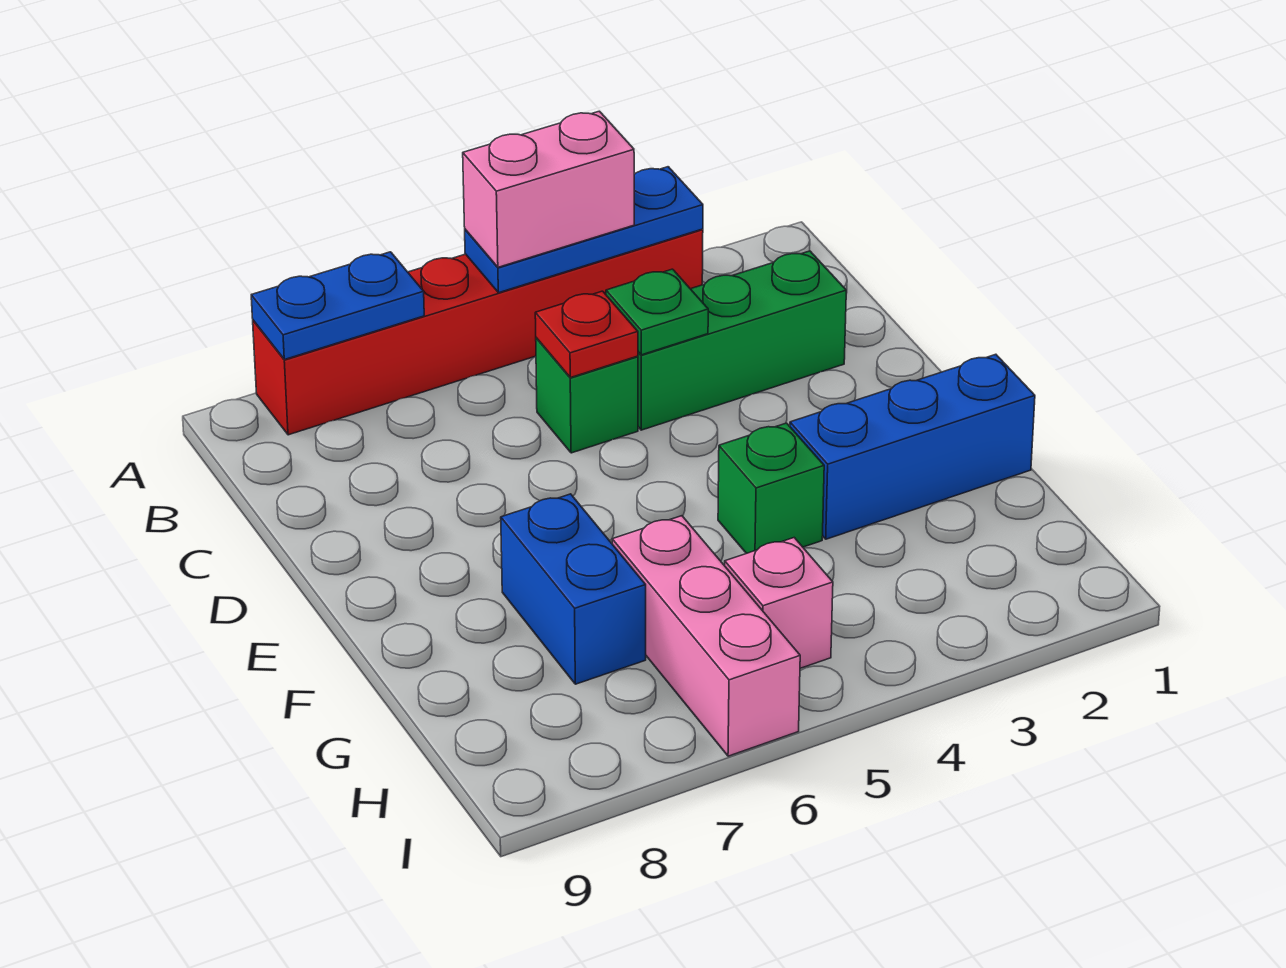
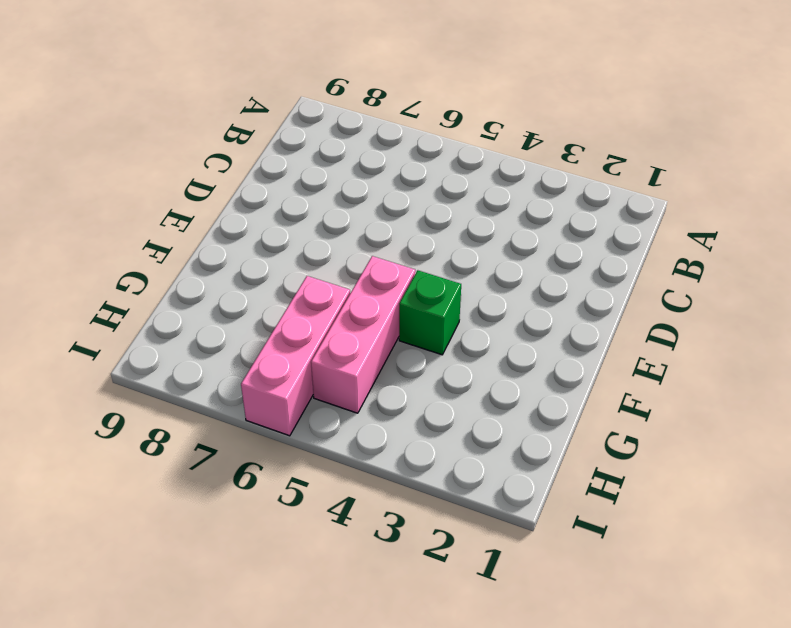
pink 1x3 brick [311,256,415,413] -> pink 1x1 brick [725,538,833,668]
none -> red 1x6 brick [253,229,703,435]
none -> green 1x3 brick [638,251,846,430]
none -> green 1x1 brick [536,338,638,453]

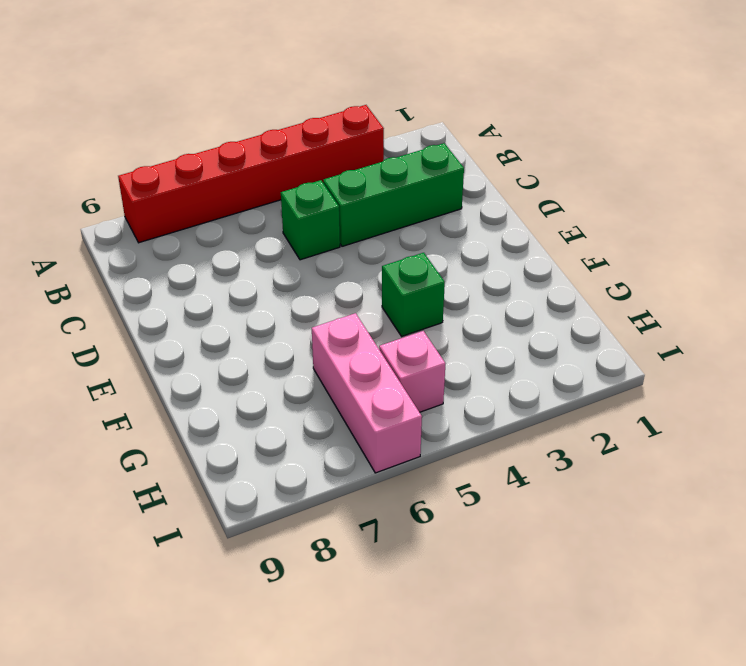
none -> blue 1x3 brick [790,354,1035,539]
none -> blue 1x2 brick [501,494,646,684]
none -> blue 1x3 plate [465,167,703,293]

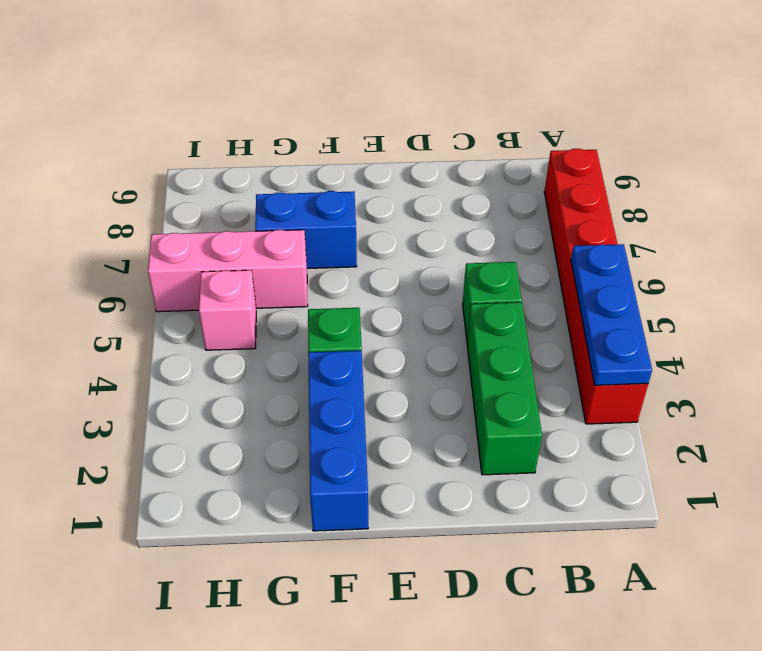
none -> blue 1x2 plate [251,252,424,360]
none -> green 1x1 plate [606,269,708,355]
none -> red 1x1 plate [535,291,638,378]

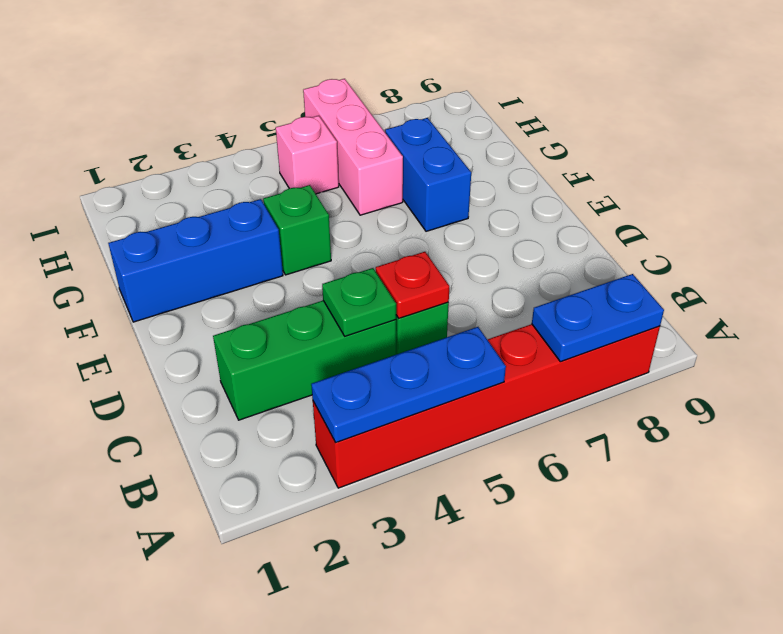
none -> pink 1x2 brick [463,111,634,267]

